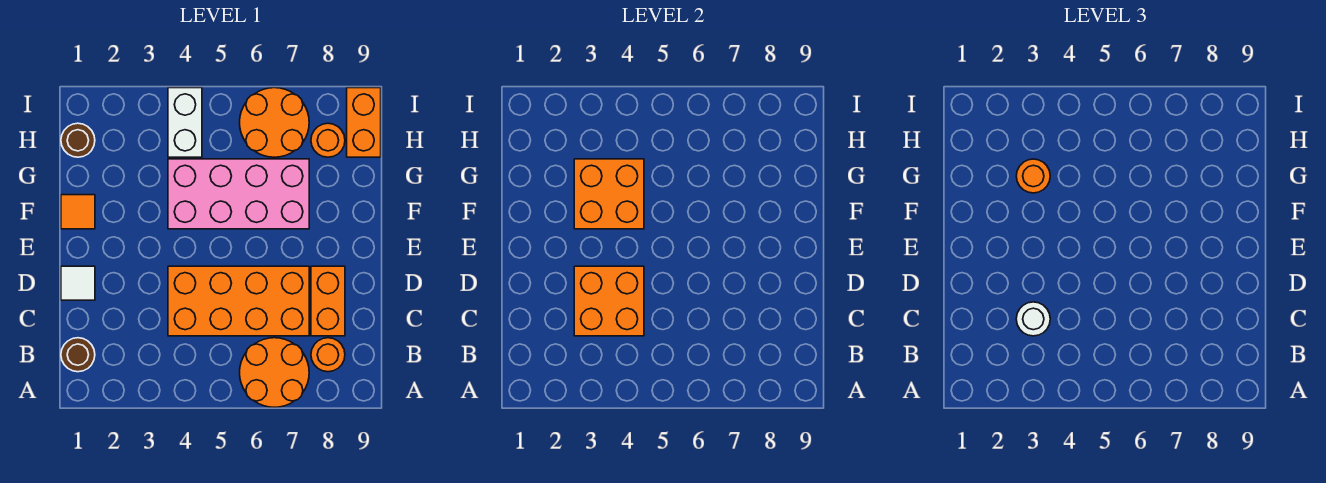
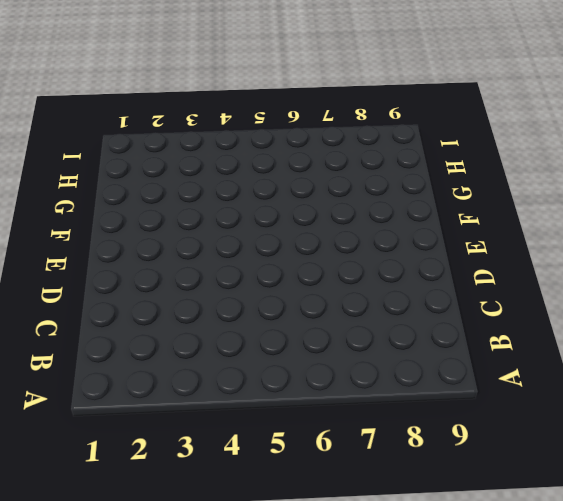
none -> orange 2x2 round brick [240,338,309,407]
none -> brown 1x1 round brick [61,338,95,372]
none -> orange 1x1 round brick [311,338,345,372]

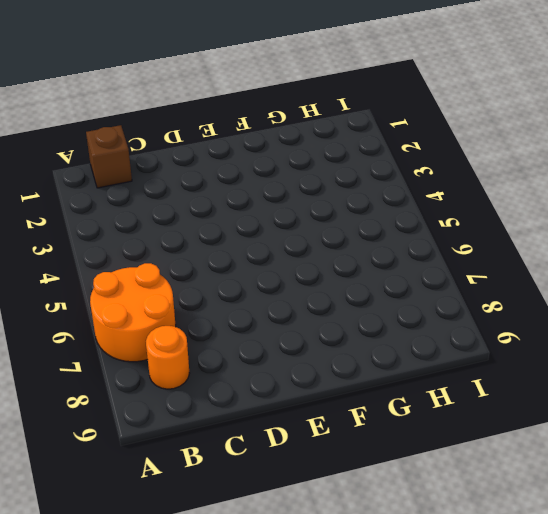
brown 1x1 brick [86,125,132,188] -> brown 1x1 round brick [61,338,95,372]
none -> orange 2x4 brick [168,266,309,336]
none -> orange 1x2 brick [311,266,345,336]
none -> white 1x1 tile [61,266,95,300]

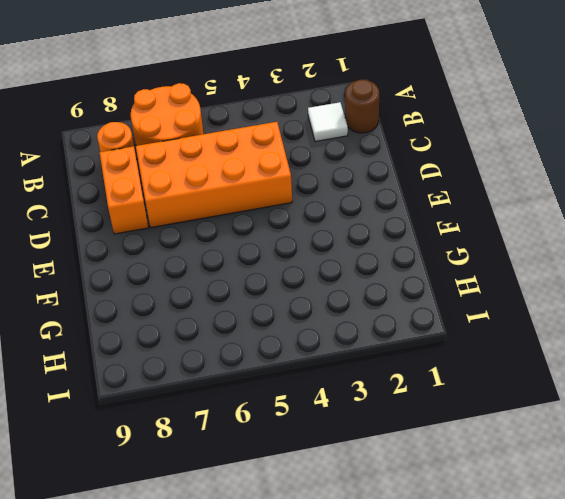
white 1x1 tile [308,102,348,142] -> white 1x1 tile moved to [61,266,95,300]
none -> orange 1x1 tile [61,195,95,229]
none -> pink 2x4 brick [168,159,309,229]
none -> brown 1x1 round brick [61,123,95,157]

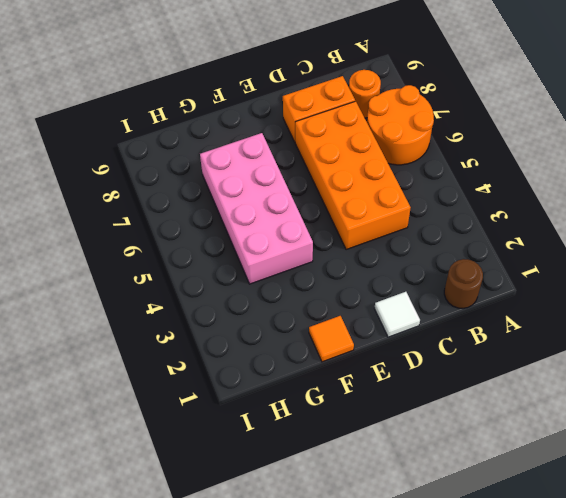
none -> brown 1x1 round brick [61,123,95,157]
none -> white 1x2 brick [168,88,202,157]
none -> orange 2x2 round brick [240,88,309,157]

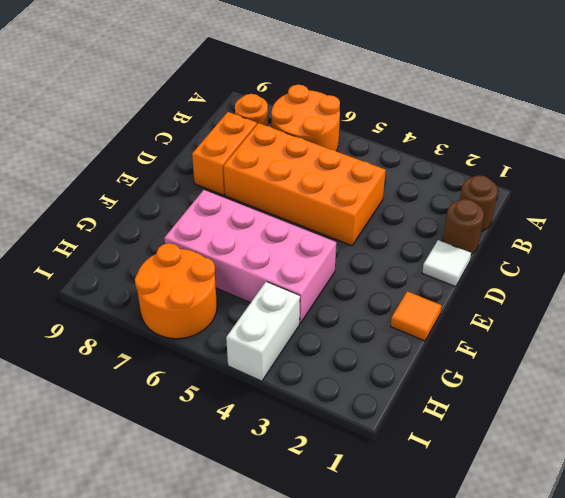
brown 1x1 round brick [443,199,484,254] -> brown 1x1 round brick moved to [61,123,95,157]
none -> orange 1x1 round brick [311,123,345,157]
none -> orange 1x2 brick [347,88,381,157]
none -> orange 2x2 brick [574,266,644,336]

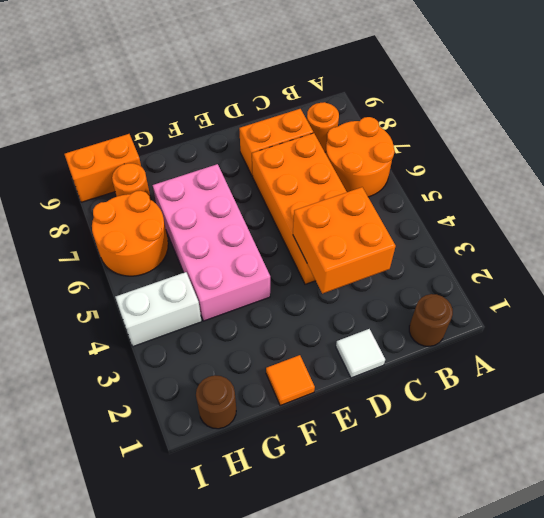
none -> orange 2x2 brick [574,159,644,229]
none -> white 1x1 round brick [1016,302,1050,336]
none -> orange 1x1 round brick [1016,159,1050,193]

